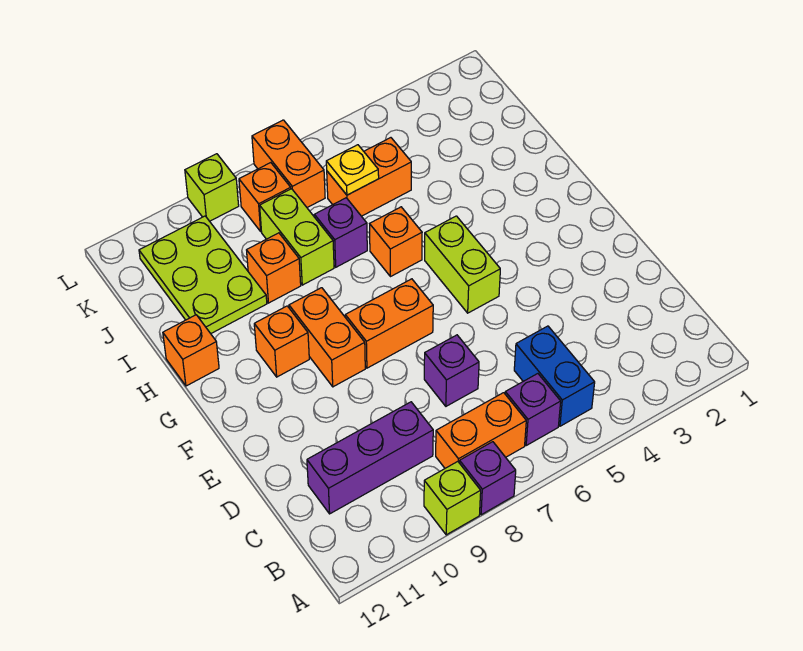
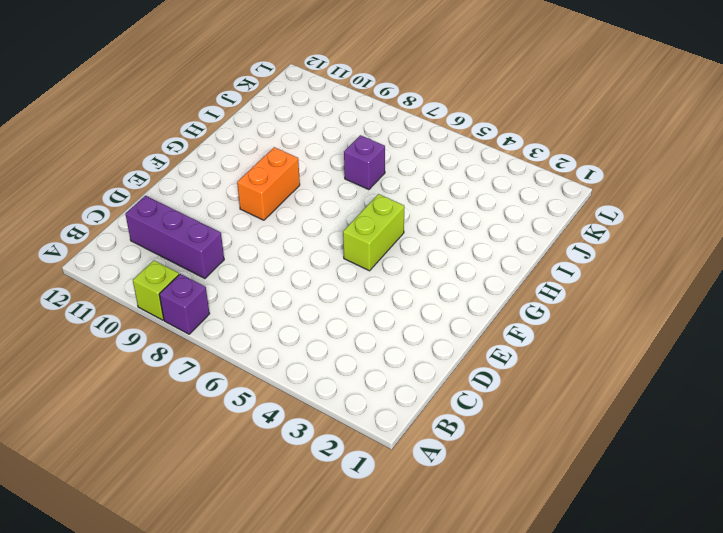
none -> blue 1x2 brick [514,326,595,426]
none -> purple 1x1 brick [505,374,561,445]
none -> orange 1x2 brick [436,393,526,468]

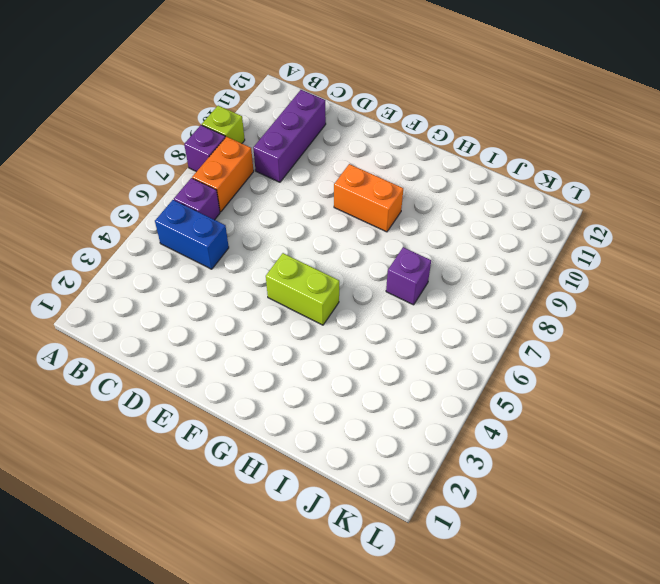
none -> purple 1x1 brick [424,335,479,406]
none -> orange 1x2 brick [345,279,433,368]
none -> orange 1x1 brick [254,306,309,377]

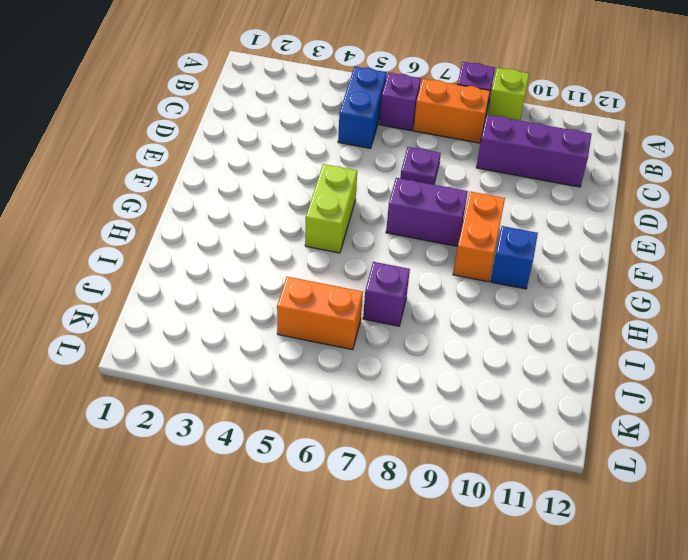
purple 1x1 plate [400,147,441,185] -> purple 1x1 brick [424,335,479,406]
purple 1x2 brick [386,178,468,246] -> orange 1x2 brick [345,279,433,368]
blue 1x1 brick [491,226,538,289] -> orange 1x1 brick [254,306,309,377]
none -> orange 1x1 brick [370,207,422,277]
none -> orange 1x1 brick [163,315,219,386]
none -> lime 1x2 brick [260,189,334,285]

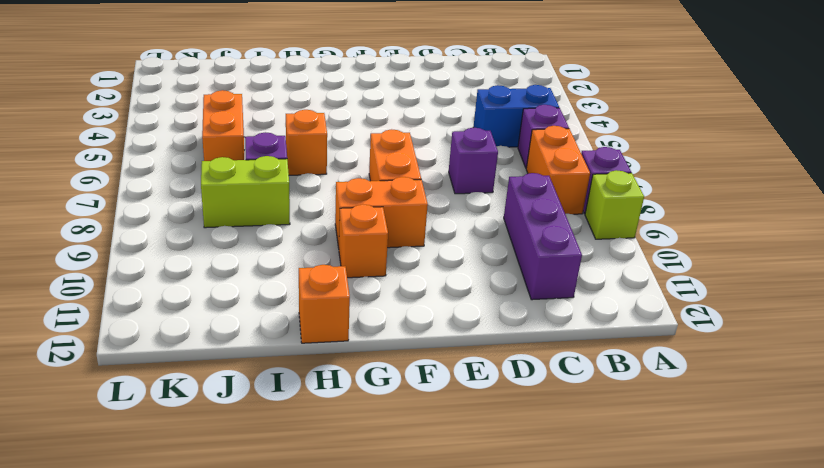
none -> lime 1x2 brick [425,216,500,313]
none -> orange 1x1 brick [247,233,301,303]
none -> lime 2x3 plate [139,216,267,334]

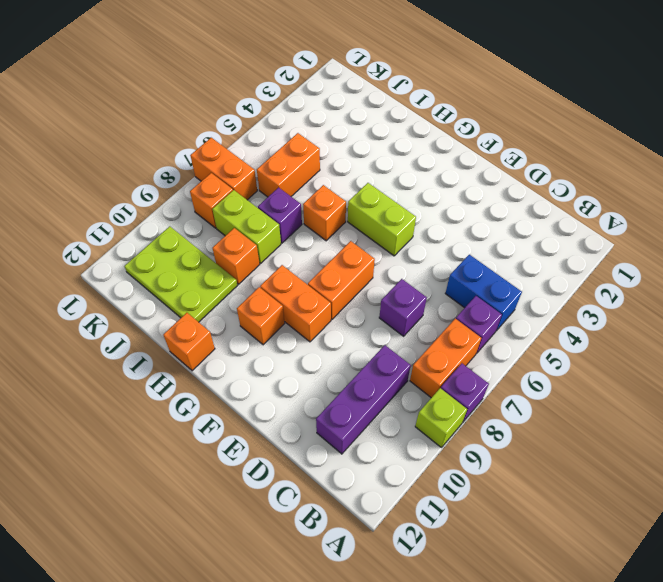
none -> lime 1x1 brick [185,154,239,221]
none -> yellow 1x1 plate [326,145,379,195]

